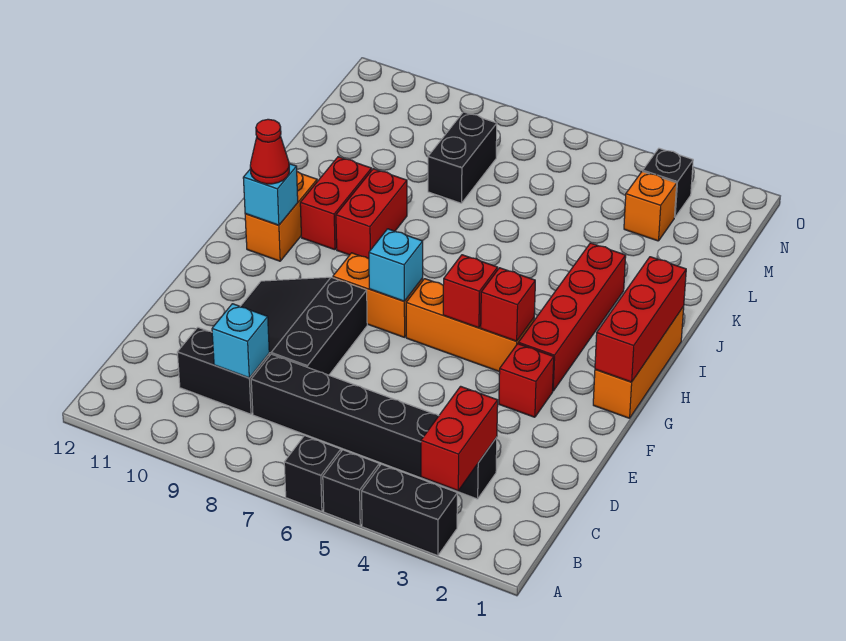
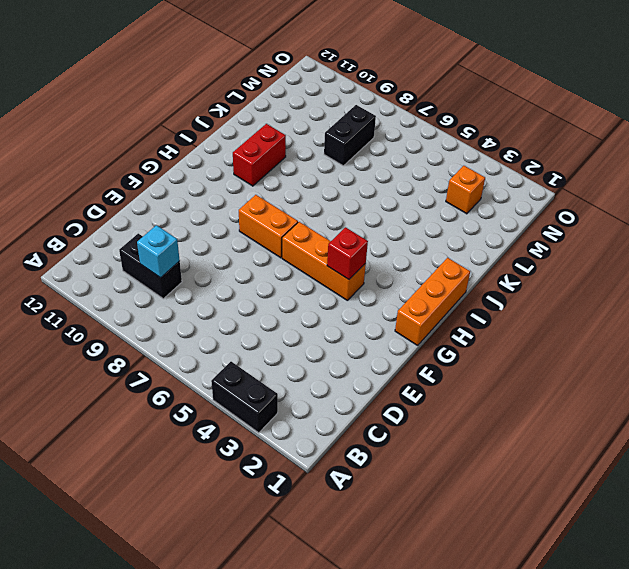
none -> black 1x1 brick [323,450,379,526]
none -> black 1x1 brick [284,436,341,511]
none -> black 1x6 brick [251,354,497,499]

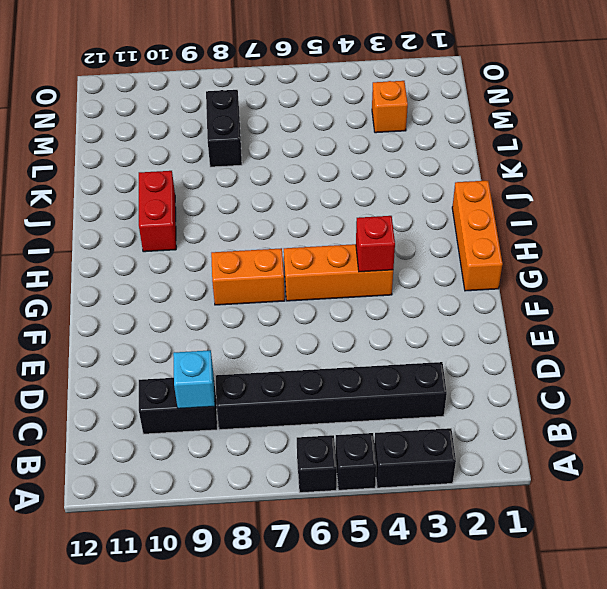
none -> black 3x3 slope [240,277,367,375]
none -> red 1x1 brick [499,344,554,417]
none -> red 1x4 brick [518,243,626,391]

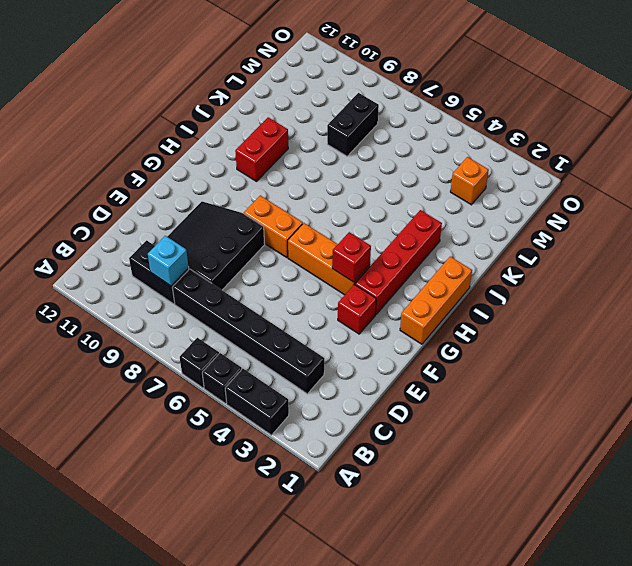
none -> orange 1x2 brick [245,172,317,261]
none -> red 1x2 brick [336,169,407,259]
none -> black 1x1 brick [643,148,693,217]

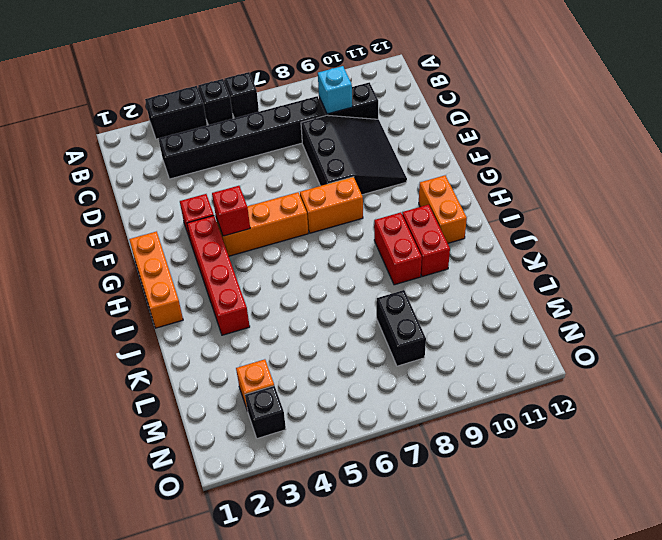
none -> red 1x2 brick [421,386,498,491]
none -> red 1x3 brick [595,257,686,382]
none -> red 1x1 brick [443,255,498,328]

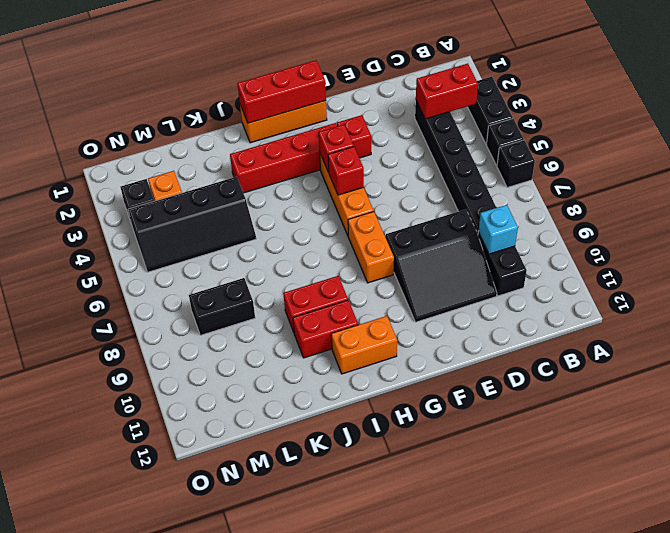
black 2x4 slope [128,177,256,272] -> none
none -> cyan 1x1 brick [369,229,423,301]
none -> cyan 1x1 brick [243,164,298,225]
none -> red 1x1 cone [250,119,289,184]

